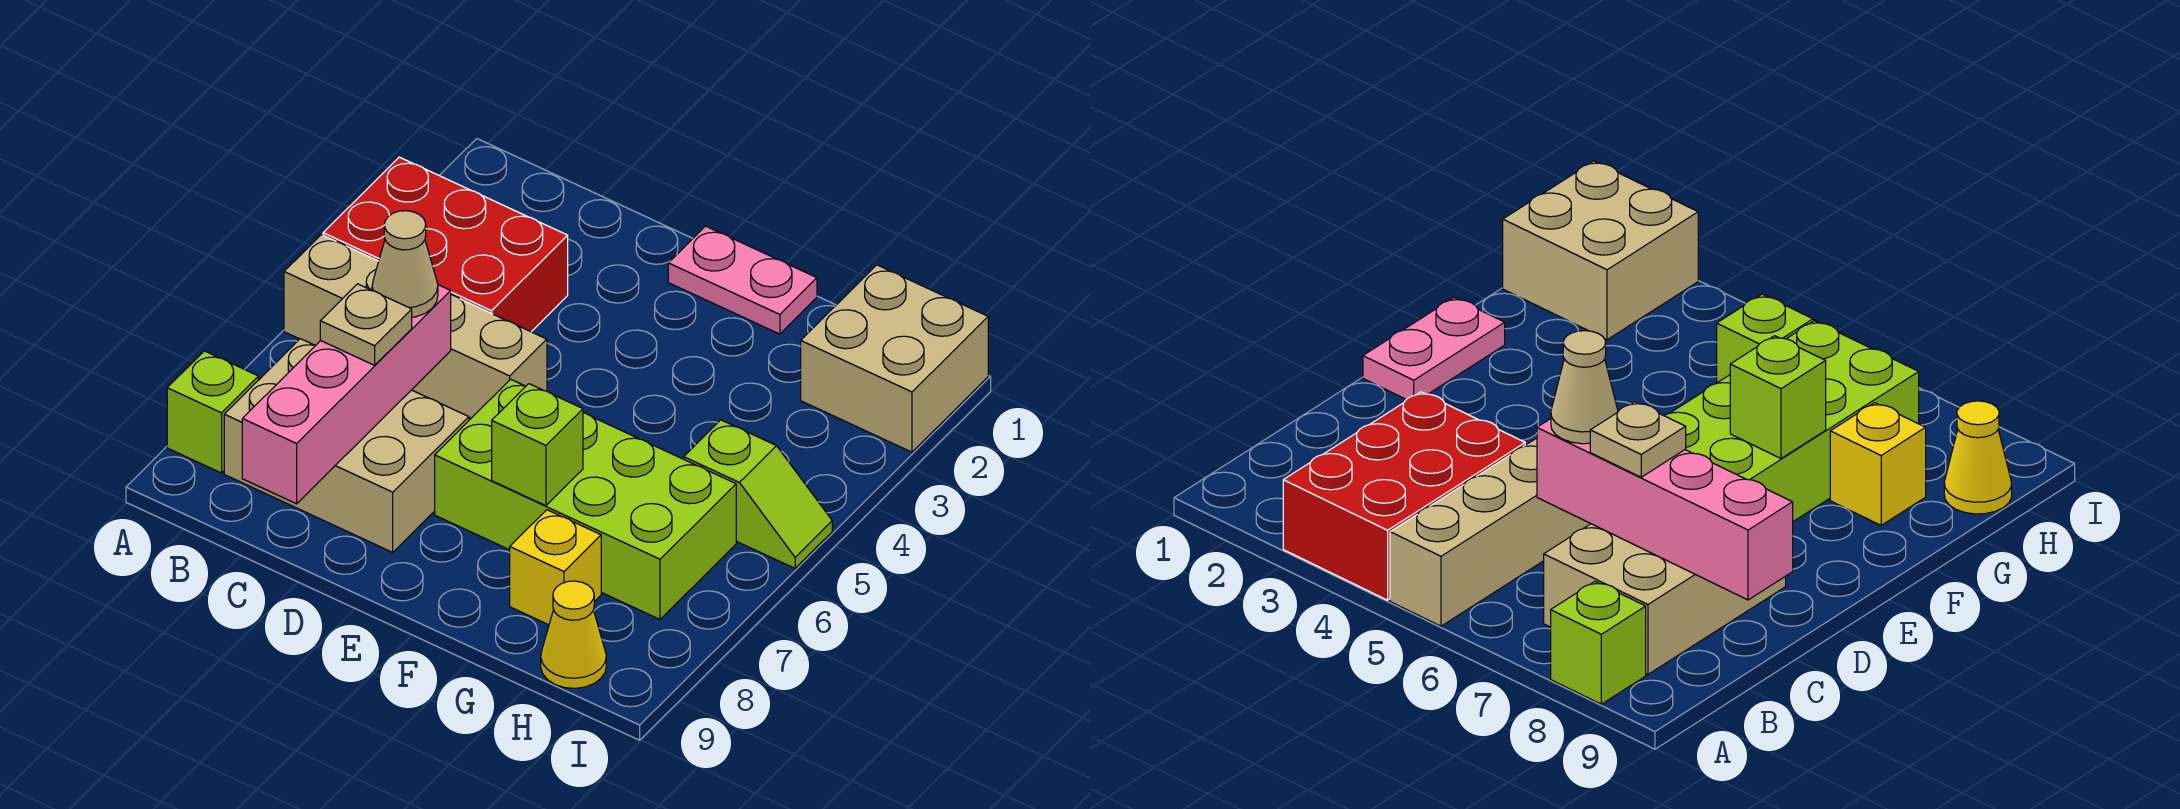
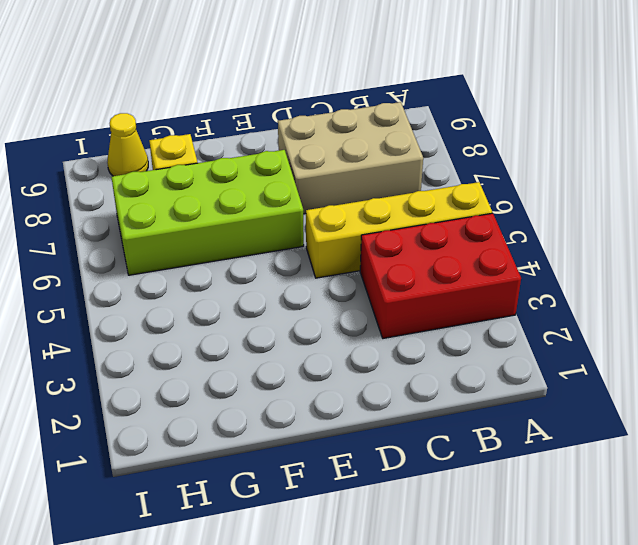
yellow 1x4 brick [306,182,492,278] -> tan 1x4 brick [284,235,547,418]
none -> lime 1x1 brick [167,351,259,473]
none -> pink 1x2 plate [668,226,817,334]
none -> tan 2x2 brick [801,265,988,452]

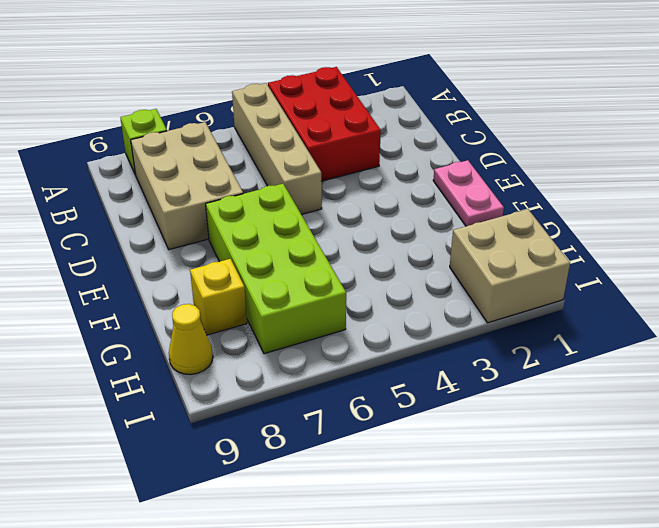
none -> lime 1x2 slope [684,420,832,568]
none -> pink 1x4 brick [242,285,451,504]
none -> lime 1x1 brick [492,384,583,506]

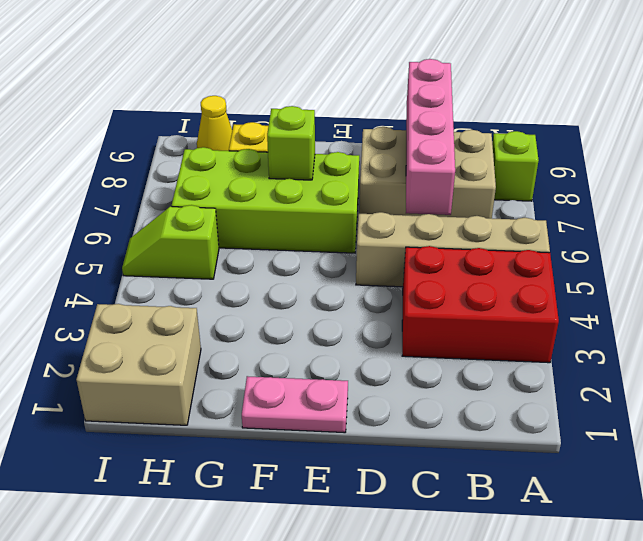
none -> tan 1x1 cone [372,211,438,317]
none -> tan 1x1 plate [320,284,412,365]

